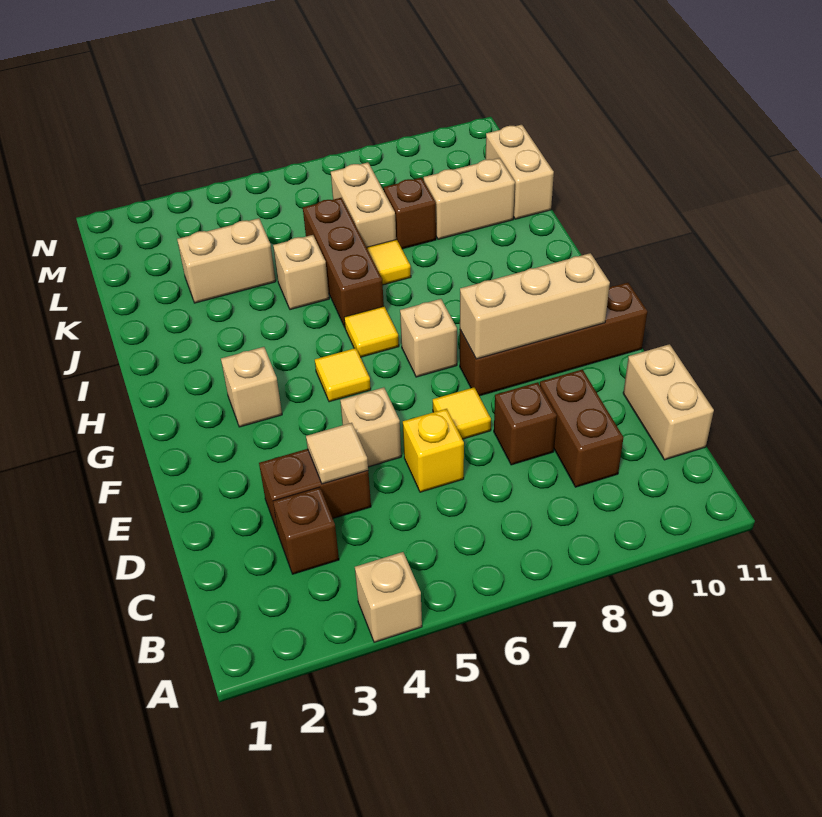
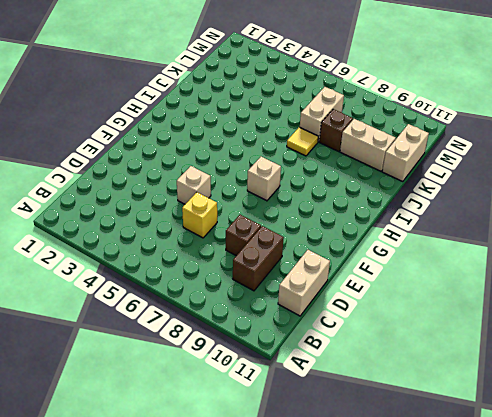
none -> tan 1x1 brick [355,552,422,642]
none -> brown 1x1 brick [273,487,339,574]
none -> brown 1x2 brick [259,449,371,533]

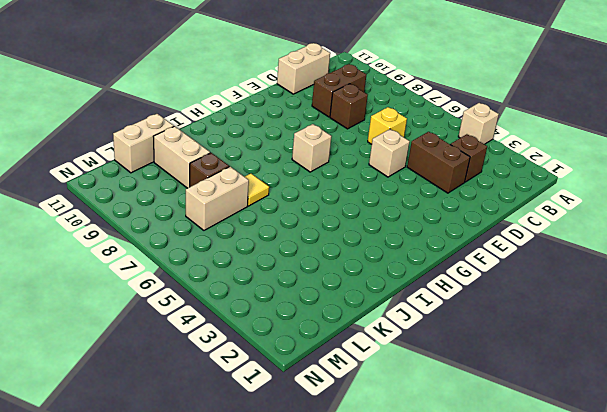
none -> yellow 1x1 tile [433,387,491,439]
none -> brown 1x4 brick [460,283,647,396]
none -> tan 1x1 brick [221,347,282,427]

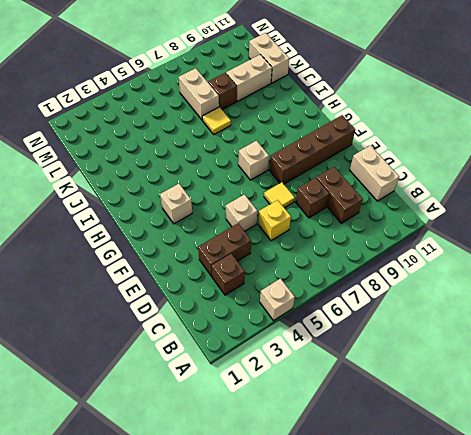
none -> yellow 1x1 tile [315,348,371,402]
none -> yellow 1x1 tile [344,306,399,357]
none -> brown 1x3 brick [303,198,384,327]

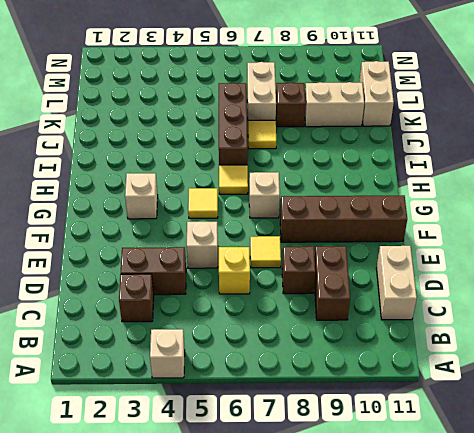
none -> tan 1x1 brick [273,235,329,310]
none -> tan 1x2 brick [177,218,276,303]
none -> tan 1x1 tile [306,423,368,484]

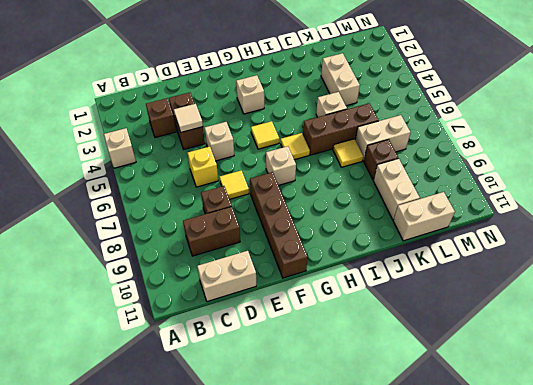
none -> tan 1x3 brick [460,253,610,359]

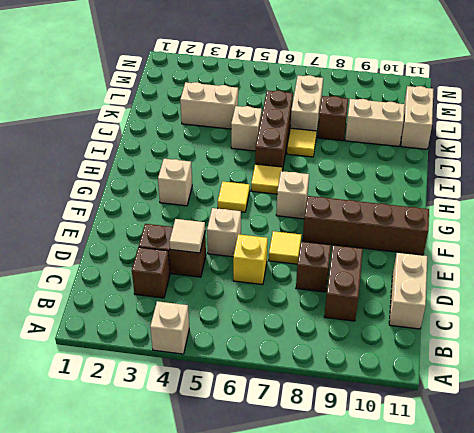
none -> tan 1x3 brick [460,253,610,359]

